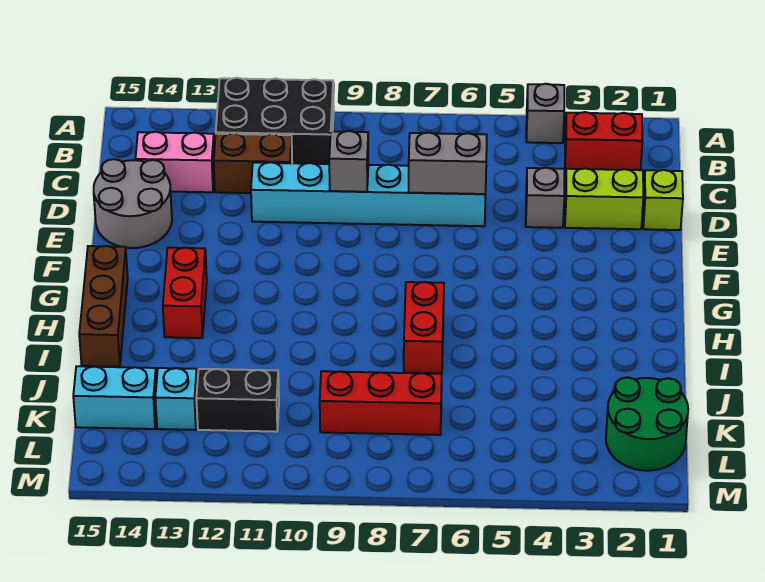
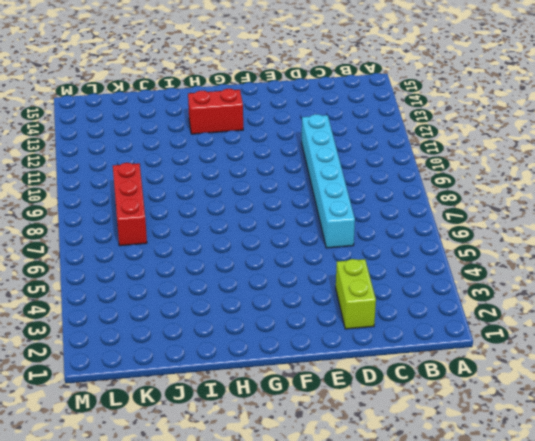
none -> grey 1x1 brick [526,84,564,143]
none -> black 2x3 brick [216,78,334,164]
none -> red 1x2 brick [565,112,642,171]

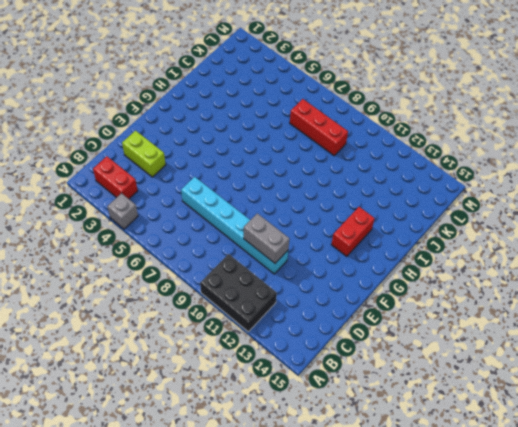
grey 1x2 brick [244,213,289,263] -> grey 1x2 brick moved to [409,133,487,194]
none -> brown 1x2 brick [214,133,292,193]
none -> pink 1x2 brick [135,132,214,192]
none -> lime 1x1 brick [643,170,683,230]

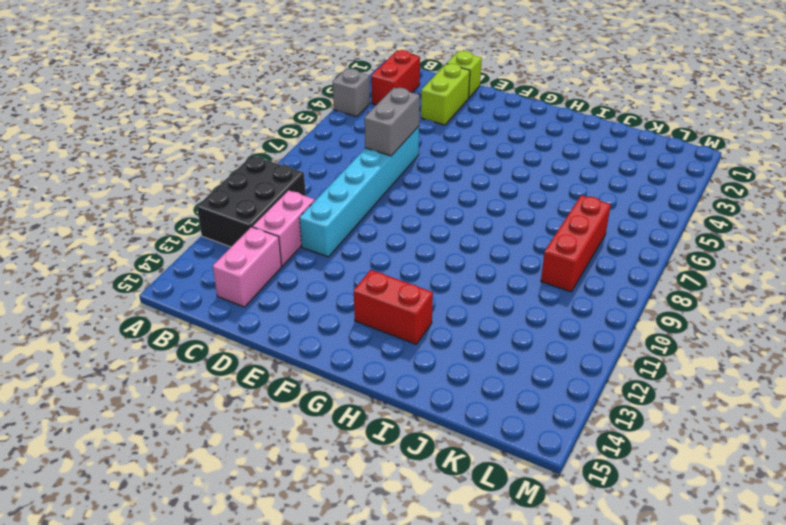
pink 1x2 brick [252,190,315,266] -> brown 1x2 brick [214,133,292,193]
none -> grey 1x1 brick [526,168,564,228]
none -> grey 2x2 round brick [94,159,172,248]
none -> brown 1x3 brick [79,246,128,367]

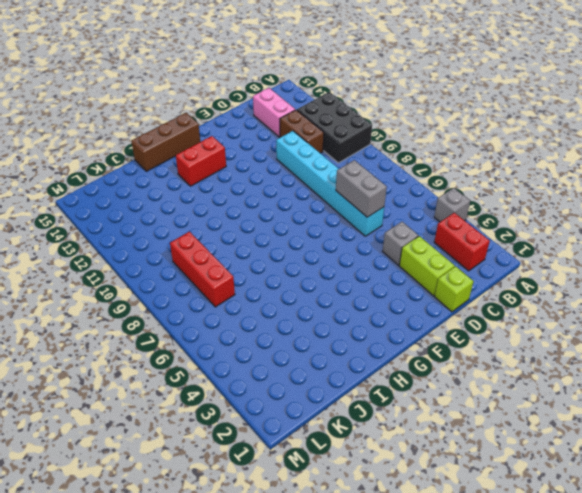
none -> grey 2x2 round brick [94,159,172,248]
none -> red 1x2 brick [404,282,444,373]
none -> green 2x2 round brick [606,377,688,471]

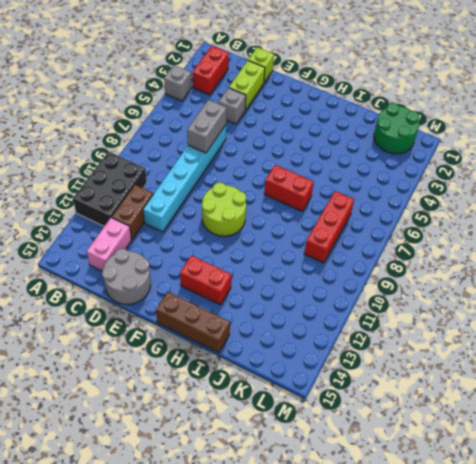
lime 2x2 round brick [202,182,246,236] -> none
none -> black 1x2 brick [196,369,279,432]
none -> cyan 1x1 brick [155,368,197,430]
none -> cyan 1x2 brick [73,366,157,429]

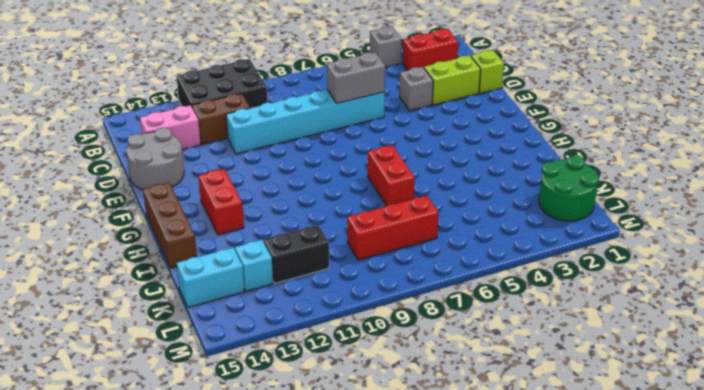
none -> grey 1x1 brick [329,131,368,192]

